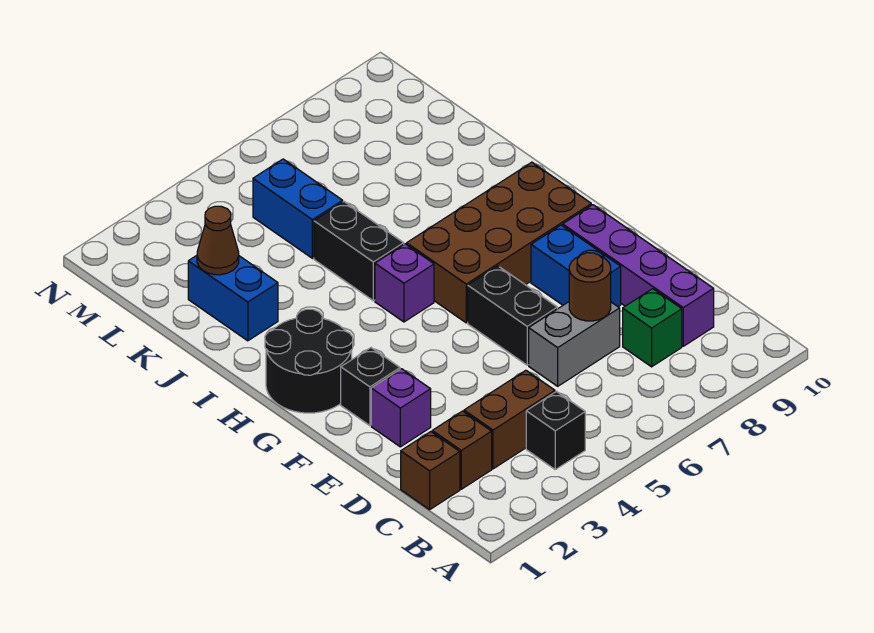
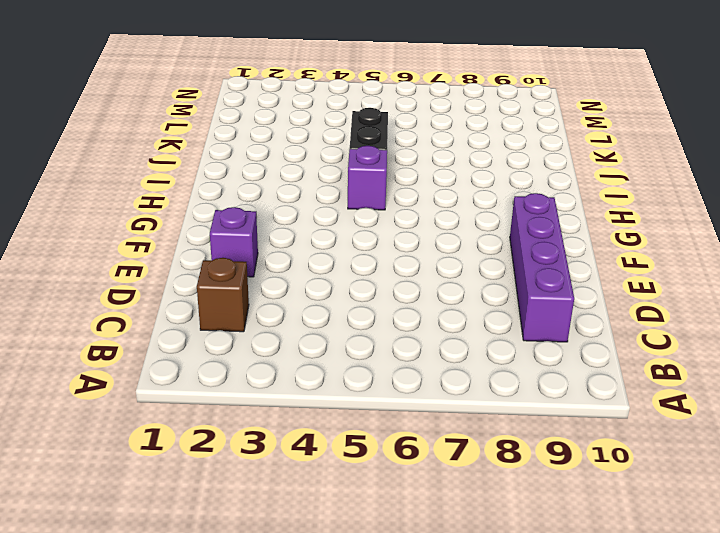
none -> black 1x1 brick [526,392,585,470]
none -> brown 1x1 brick [401,432,460,510]
none -> brown 1x2 brick [464,370,555,469]

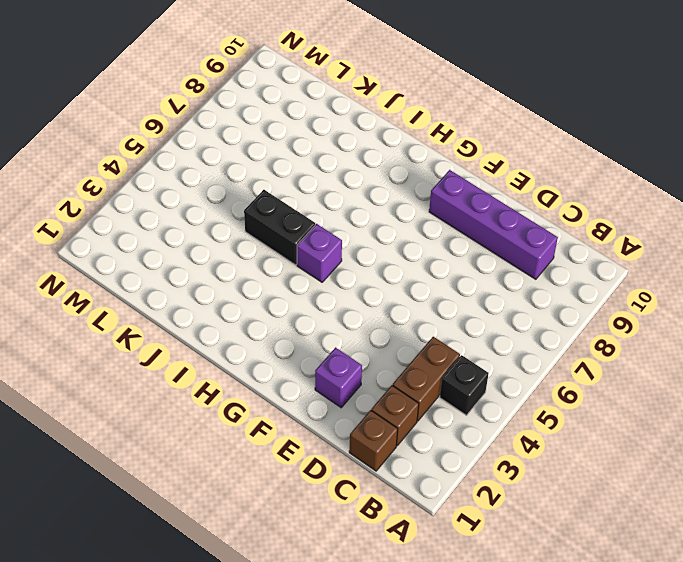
none -> green 1x1 brick [623,289,682,367]
none -> grey 1x2 brick [529,302,620,386]
none -> black 1x2 brick [468,266,557,365]

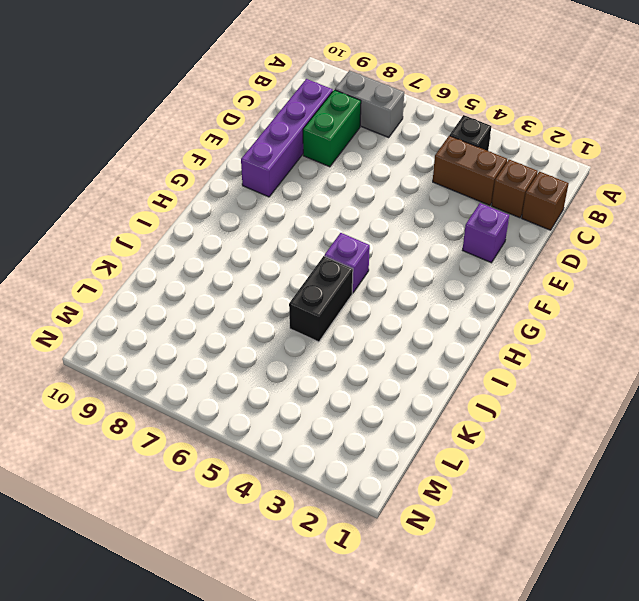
grey 1x2 brick [335,70,404,137] -> grey 1x2 brick moved to [529,302,620,386]
green 1x2 brick [303,90,361,167] -> green 1x1 brick [623,289,682,367]
none -> black 1x2 brick [468,266,557,365]
none -> blue 1x2 brick [531,225,621,307]
none -> black 1x1 brick [341,348,400,426]

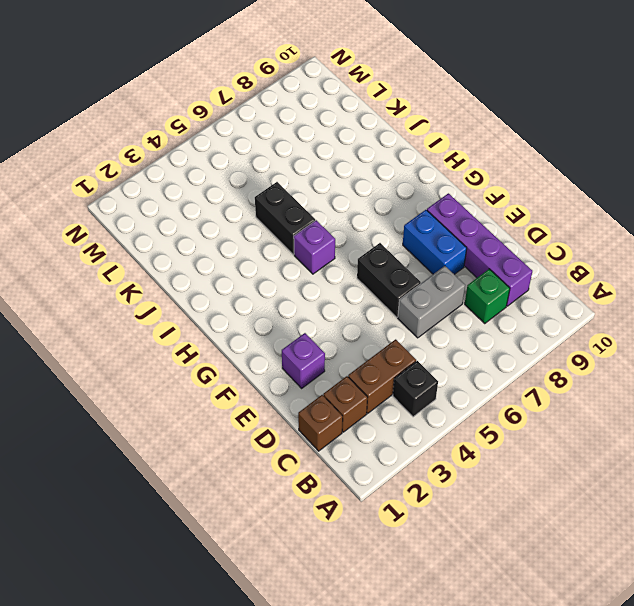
none -> black 1x1 brick [341,348,400,426]
none -> black 2x2 round brick [265,309,353,413]
none -> brown 2x4 brick [407,162,591,323]

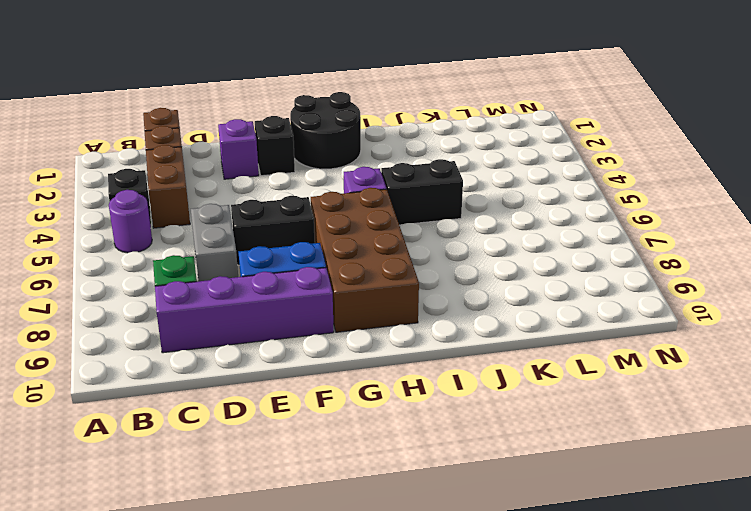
purple 1x1 round brick [109,190,152,253] -> none
none -> blue 1x2 brick [188,255,278,341]
none -> blue 1x2 brick [253,159,343,258]
none -> brown 1x1 round brick [569,253,611,321]

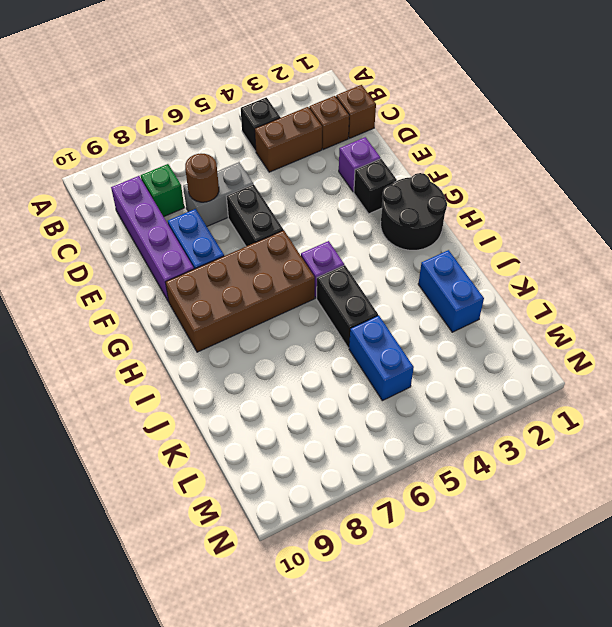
none -> brown 1x1 cone [197,206,239,275]

